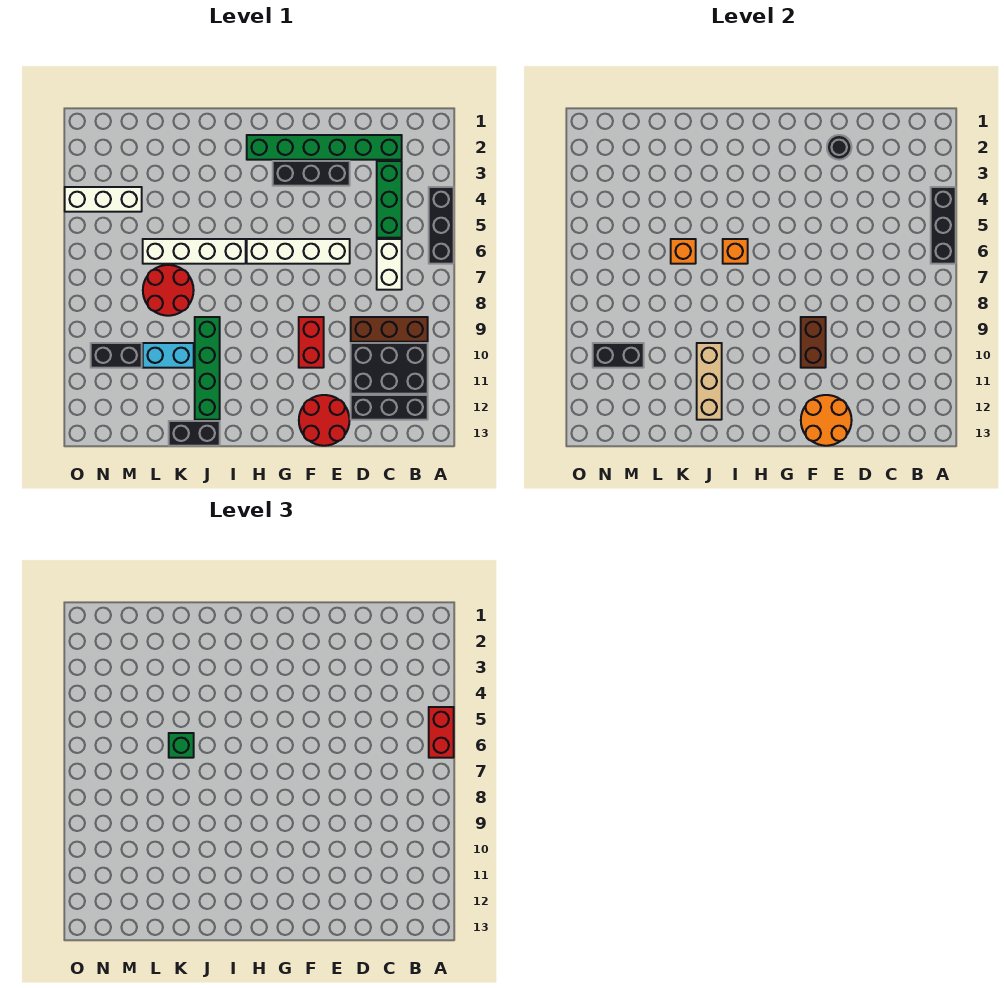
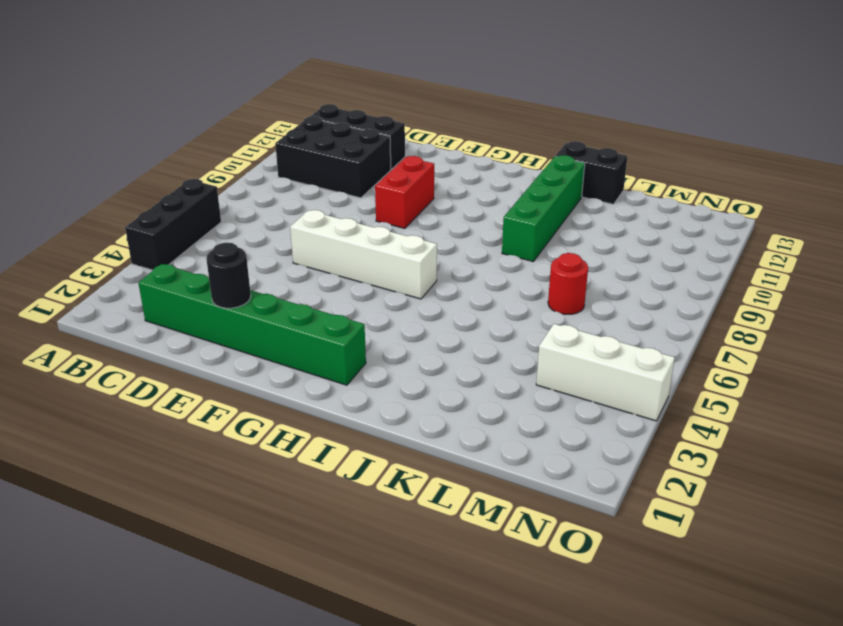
red 1x1 round brick [548,253,588,314] -> red 2x2 round brick [143,265,194,316]
none -> brown 1x3 brick [351,317,428,342]
none -> green 1x3 brick [377,161,402,238]
none -> white 1x2 brick [377,239,402,290]

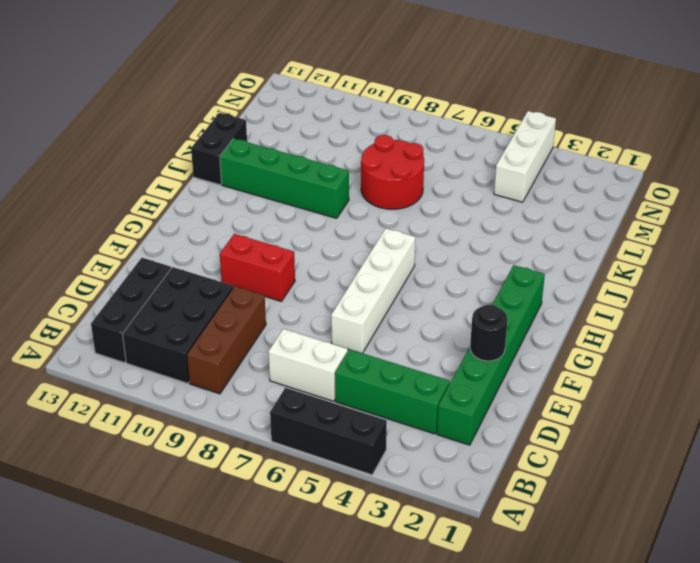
none -> black 1x3 brick [273,161,350,186]
none -> red 2x2 round brick [299,395,350,446]
none -> white 1x4 brick [143,239,246,264]

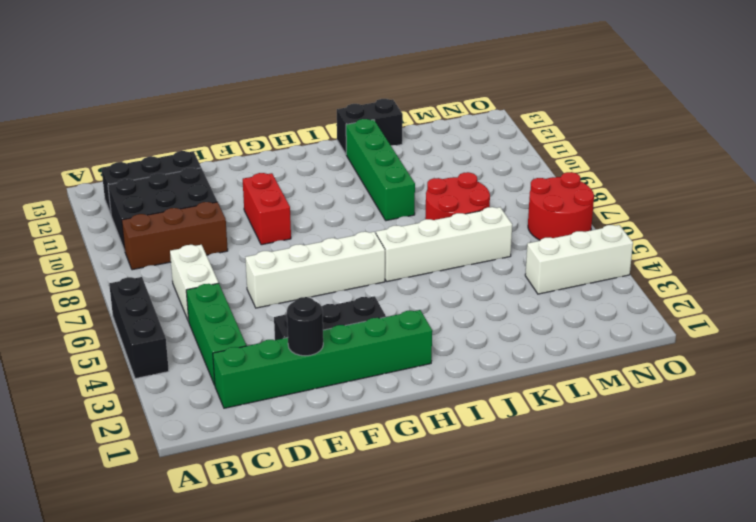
red 2x2 round brick [528,172,594,240] -> red 2x2 round brick moved to [299,395,350,446]
none -> cyan 1x2 brick [143,343,194,368]
none -> black 1x2 brick [91,343,142,368]
none -> black 1x3 brick [931,187,956,264]

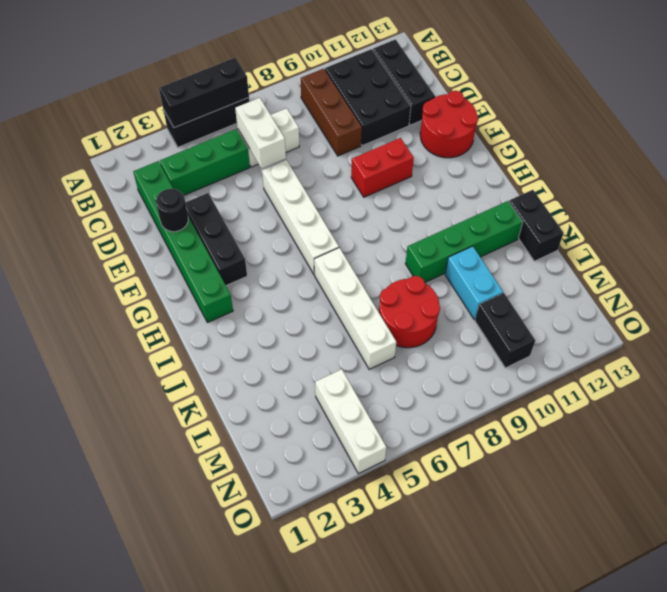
white 1x2 brick [235,98,286,169] -> none
none -> orange 2x2 round brick [801,395,852,446]
none -> brown 1x2 brick [801,317,826,368]
none -> orange 1x1 brick [723,239,748,264]

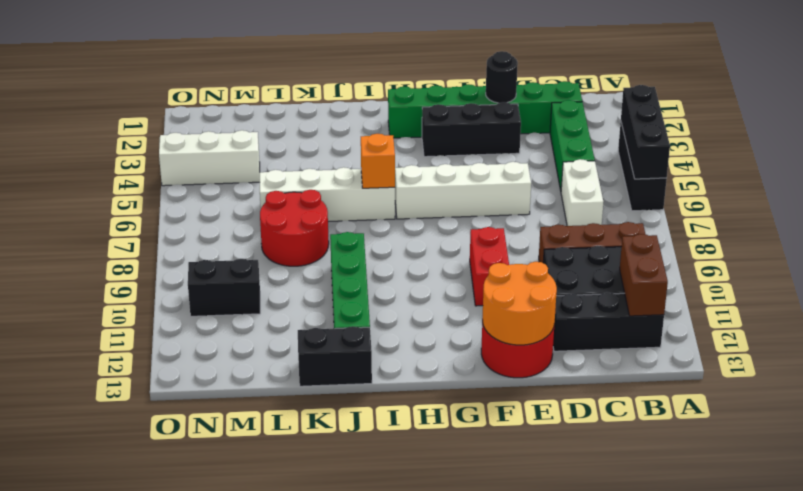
brown 1x2 brick [620,234,668,316] -> brown 1x2 brick moved to [801,317,826,368]
none -> cyan 1x2 brick [143,343,194,368]
none -> tan 1x3 brick [697,343,722,420]
none -> orange 1x1 brick [671,239,696,264]

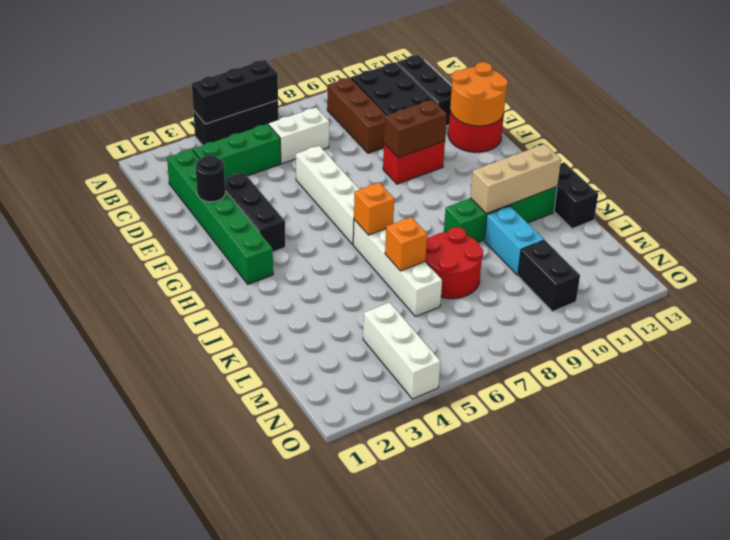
none -> black 1x2 brick [593,343,644,368]
none -> red 1x2 brick [429,707,454,758]
none -> green 1x1 brick [169,733,194,758]

